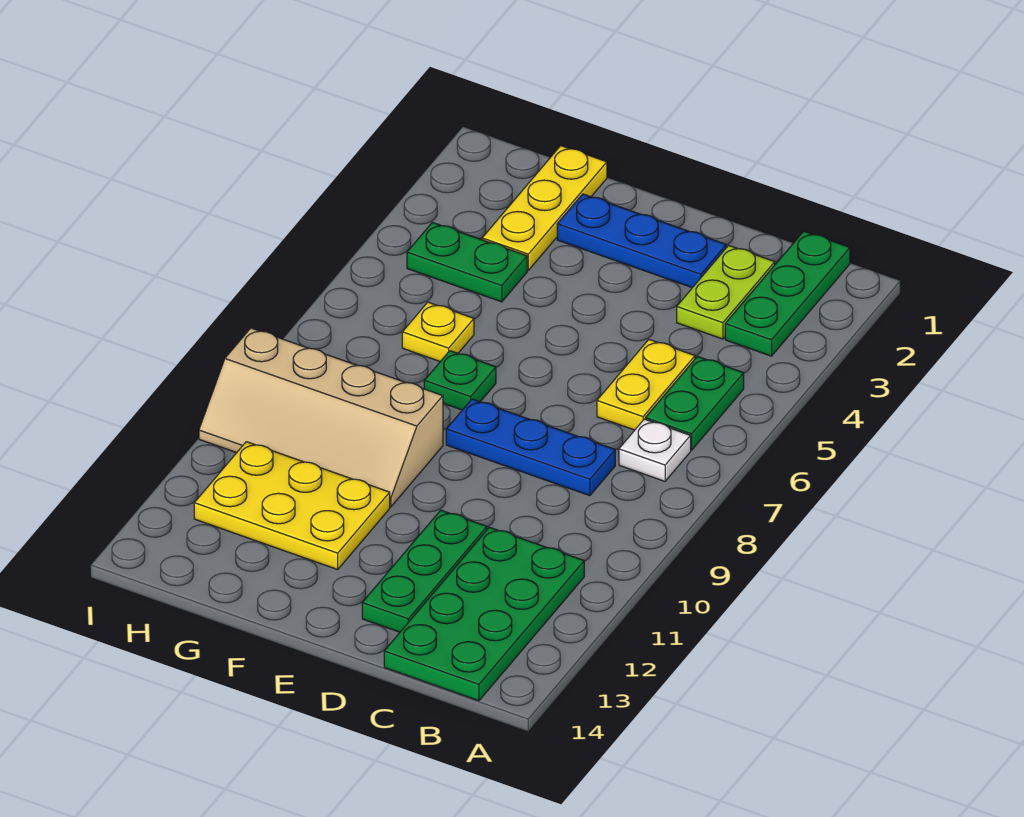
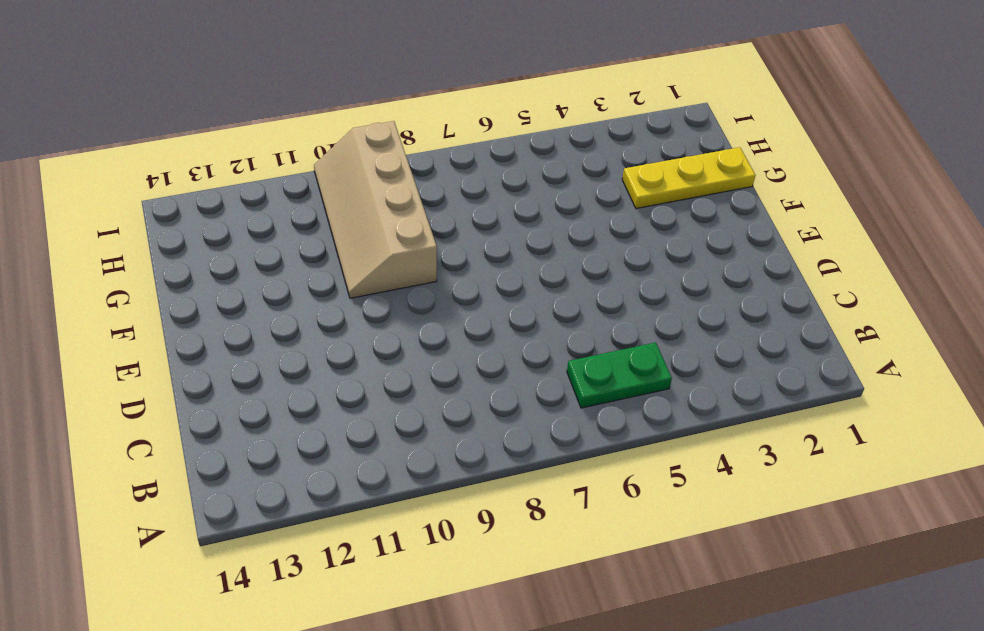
none -> green 1x3 plate [725,231,850,356]
none -> white 1x1 plate [619,419,691,481]
none -> green 2x4 plate [384,527,584,701]

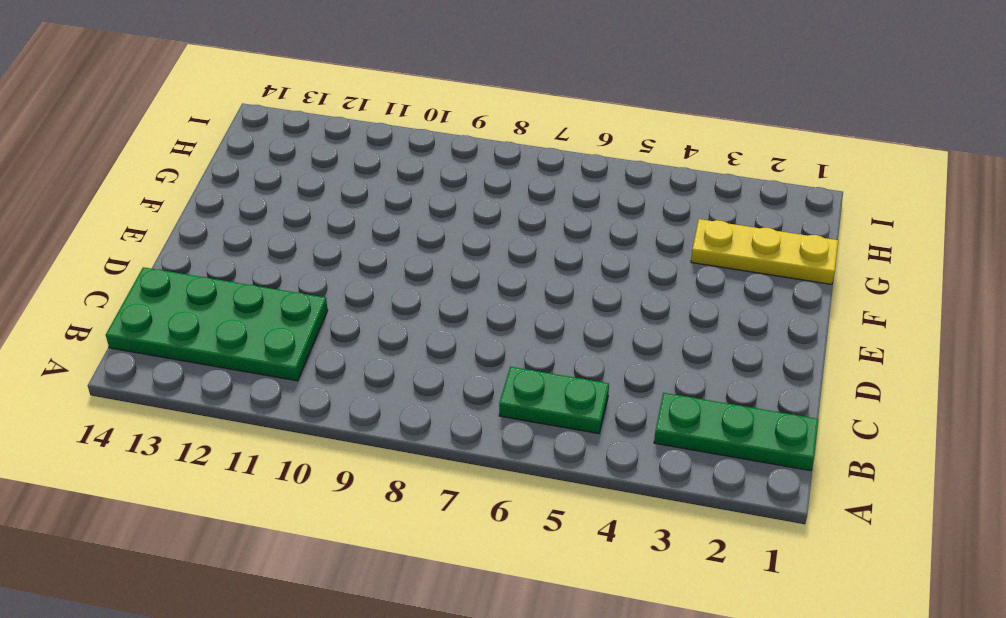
none -> white 1x1 plate [619,419,691,481]
none -> lime 1x2 plate [677,245,775,339]
none -> yellow 1x2 plate [597,340,695,430]

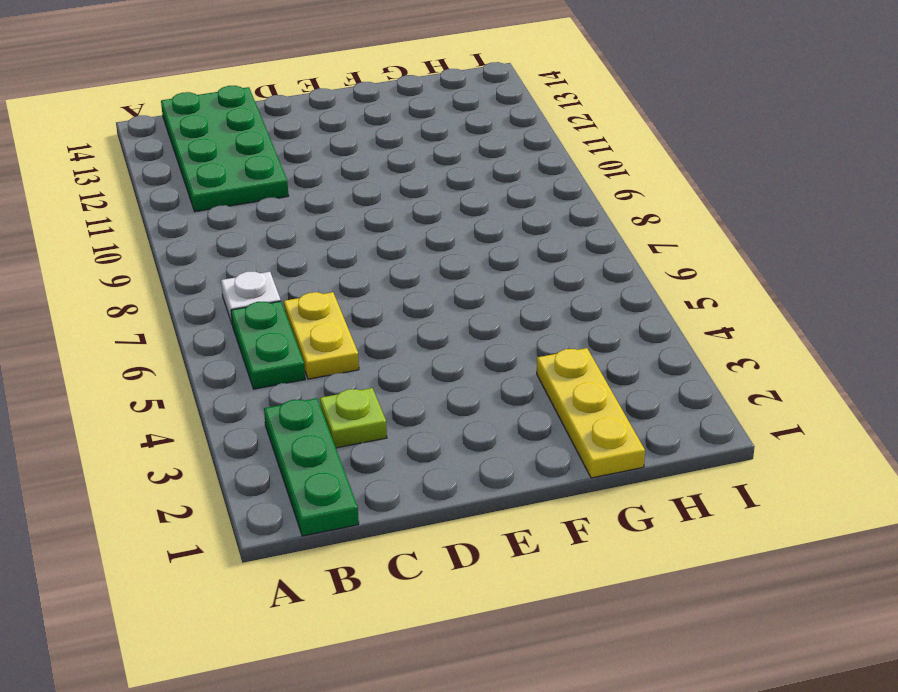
lime 1x1 plate [320,388,387,448] -> lime 1x2 plate [677,245,775,339]
none -> blue 1x3 plate [446,399,615,496]
none -> blue 1x3 plate [557,194,726,288]
none -> green 1x3 plate [362,510,487,632]

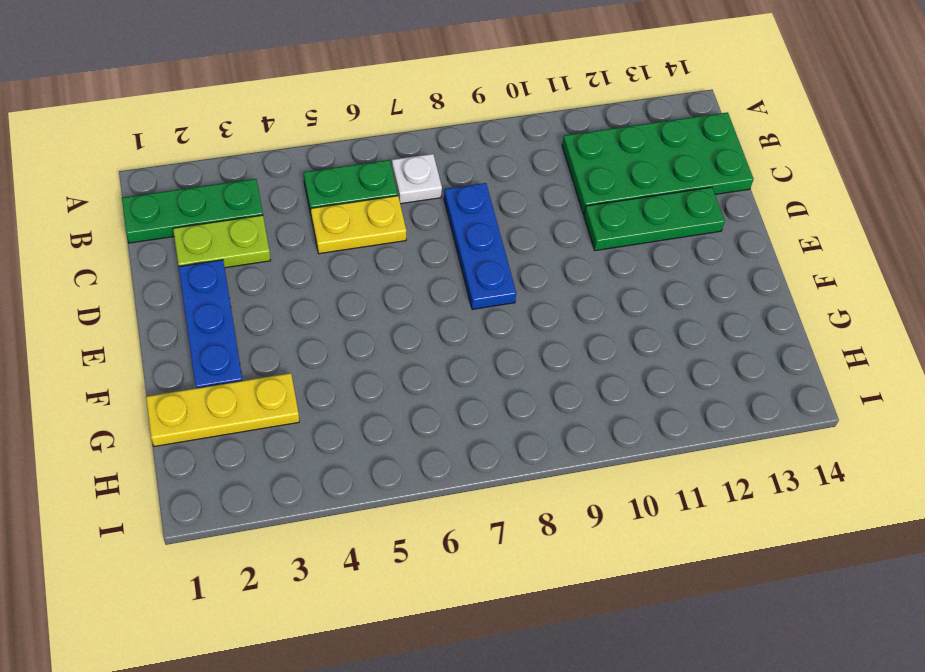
none -> green 1x1 plate [424,351,496,410]
none -> tan 2x4 slope [199,328,443,507]
none -> yellow 2x3 plate [194,442,390,569]

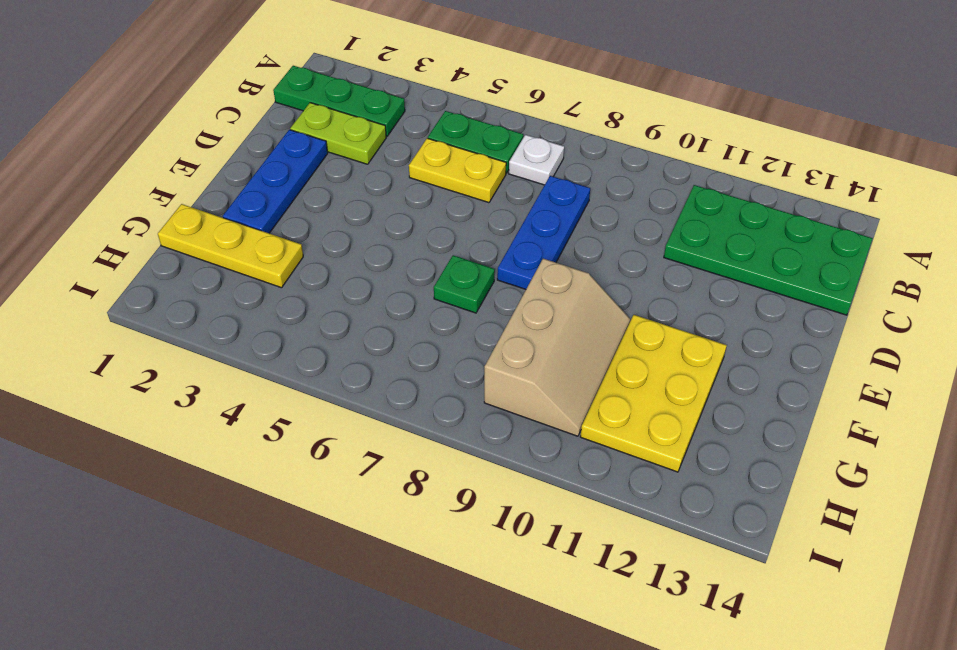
tan 2x3 slope [484,259,630,436] -> tan 2x4 slope [199,328,443,507]
none -> green 1x3 plate [362,510,487,632]
none -> green 1x2 plate [407,222,527,302]
none -> yellow 1x1 plate [402,302,474,361]

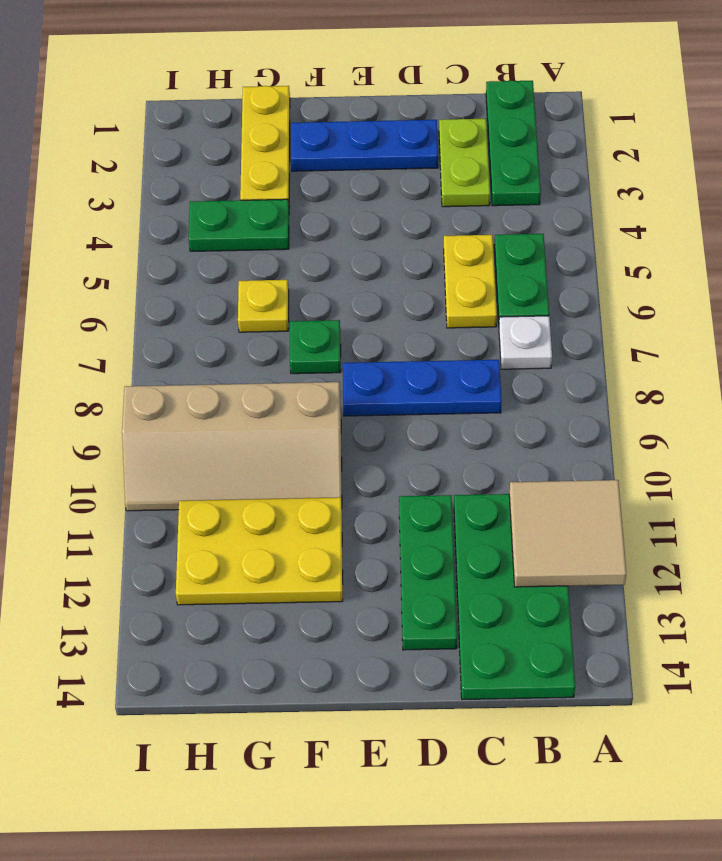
tan 2x2 tile [509,480,626,587] -> none

